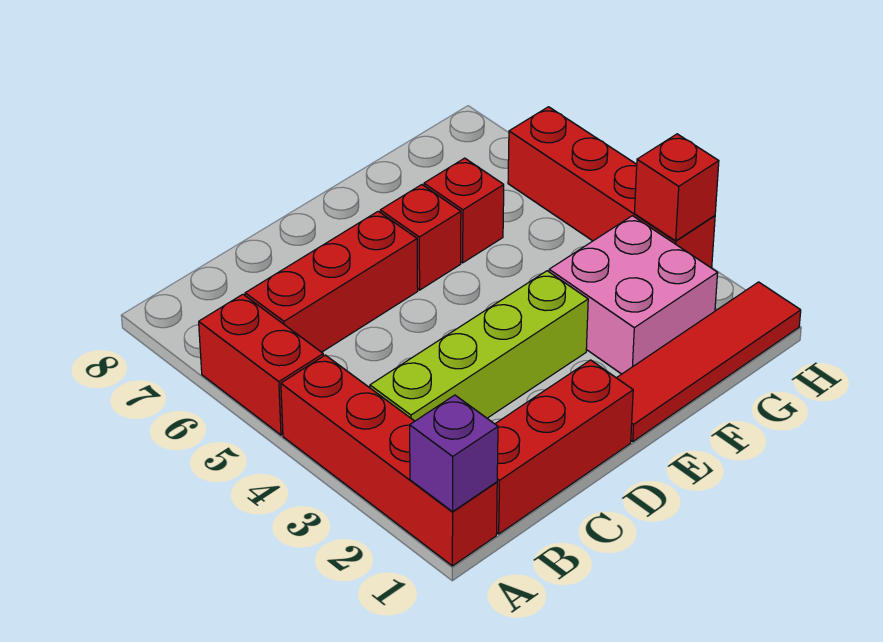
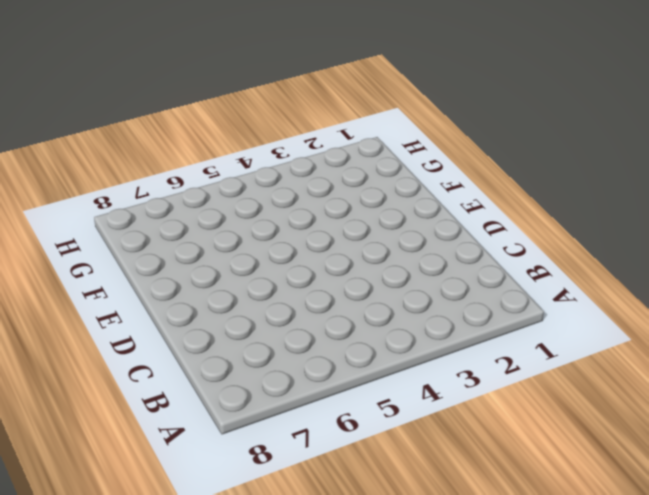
none -> red 1x4 brick [281,355,497,566]
none -> red 1x2 brick [199,294,323,435]
none -> red 1x3 brick [495,360,633,534]

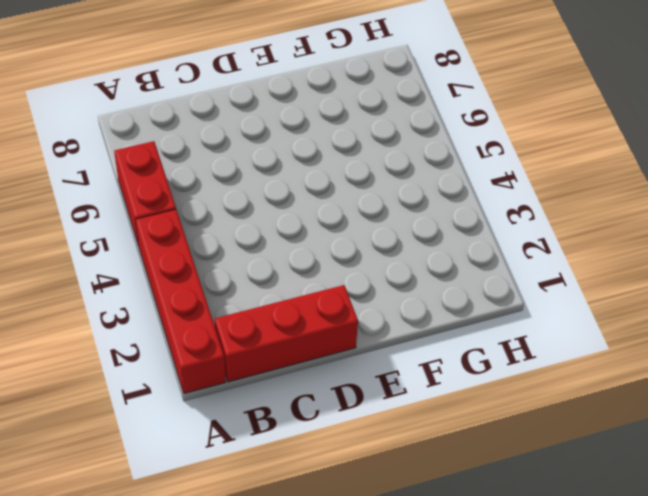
none -> lime 1x4 brick [370,271,588,421]
none -> red 1x3 brick [245,211,418,352]
none -> red 1x4 tile [617,282,801,441]

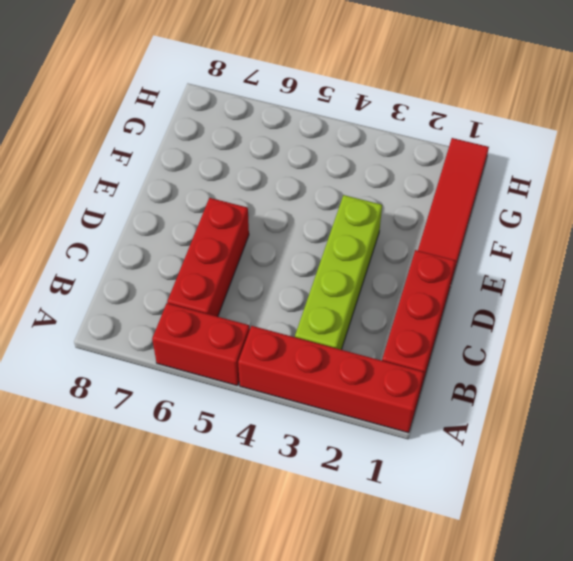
none -> red 1x1 brick [380,185,461,290]
none -> pink 2x2 brick [549,216,718,374]
none -> red 1x1 brick [424,158,504,263]

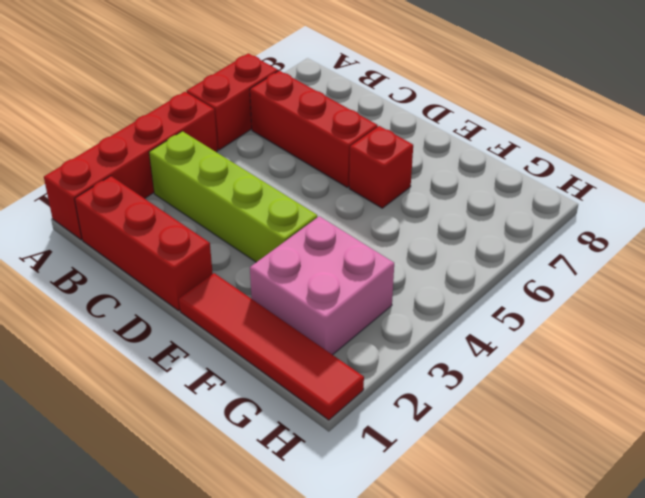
none -> red 1x1 brick [424,158,504,263]
none -> red 1x4 brick [508,107,715,268]
none -> purple 1x1 brick [410,395,498,512]

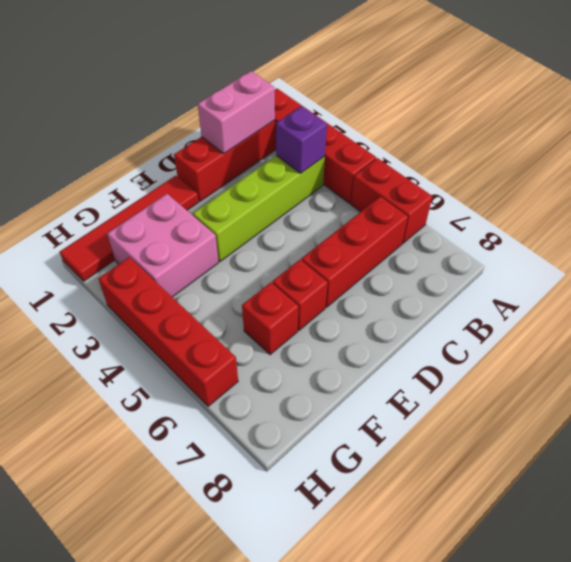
pink 1x2 brick [198,71,275,154] -> none
purple 1x1 brick [276,106,327,173] -> purple 1x1 brick moved to [410,395,498,512]
none -> red 1x1 brick [634,134,719,241]

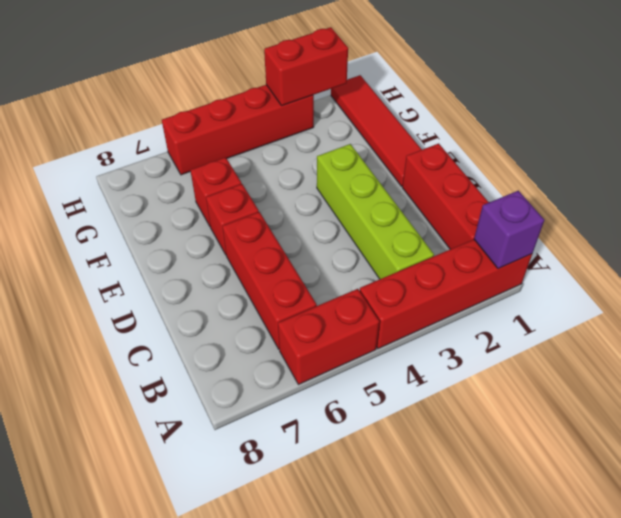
red 1x2 brick [264,27,348,106] -> red 1x1 brick [634,134,719,241]
none -> pink 2x2 brick [549,216,718,374]

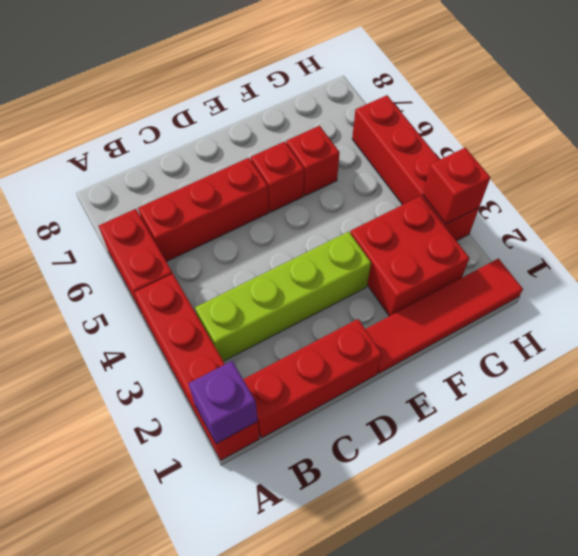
red 2x2 brick [350,196,469,316] -> pink 2x2 brick [549,216,718,374]

